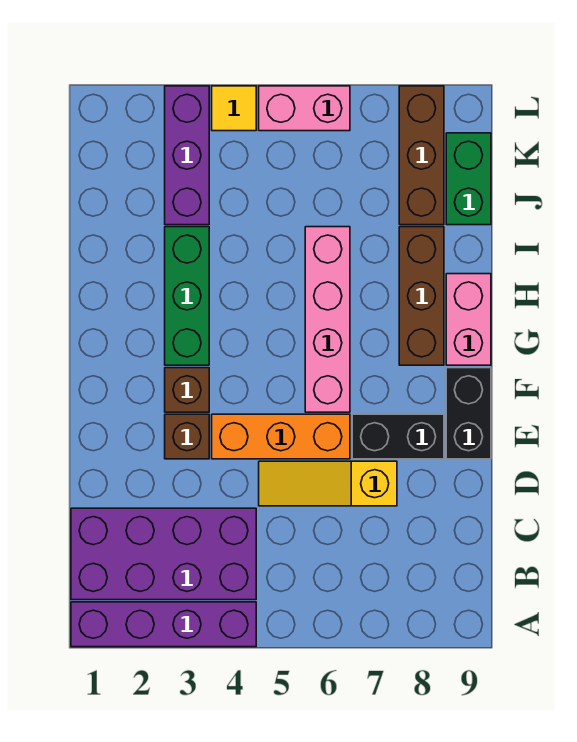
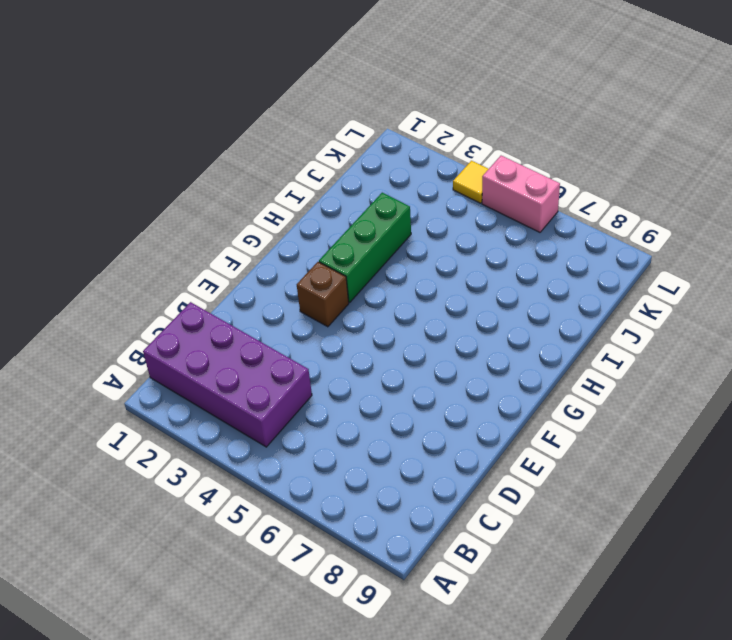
none -> purple 1x4 brick [71,602,256,647]
none -> yellow 1x3 slope [259,461,397,506]
none -> brown 1x1 brick [165,414,209,459]

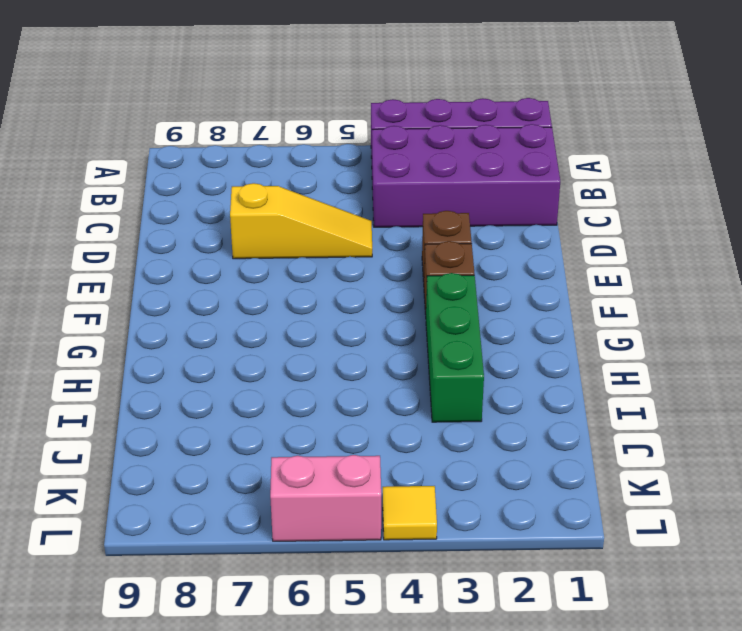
none -> orange 1x3 brick [212,414,350,459]
none -> black 1x2 brick [352,414,444,459]
none -> black 1x2 brick [446,368,491,459]

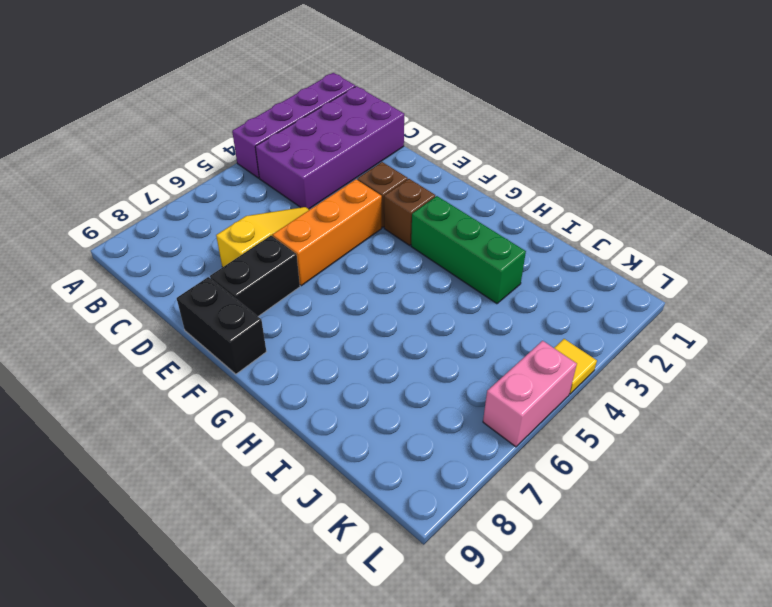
none -> pink 1x4 brick [305,227,350,412]
none -> brown 1x3 brick [399,227,444,365]
none -> pink 1x2 brick [446,274,491,365]

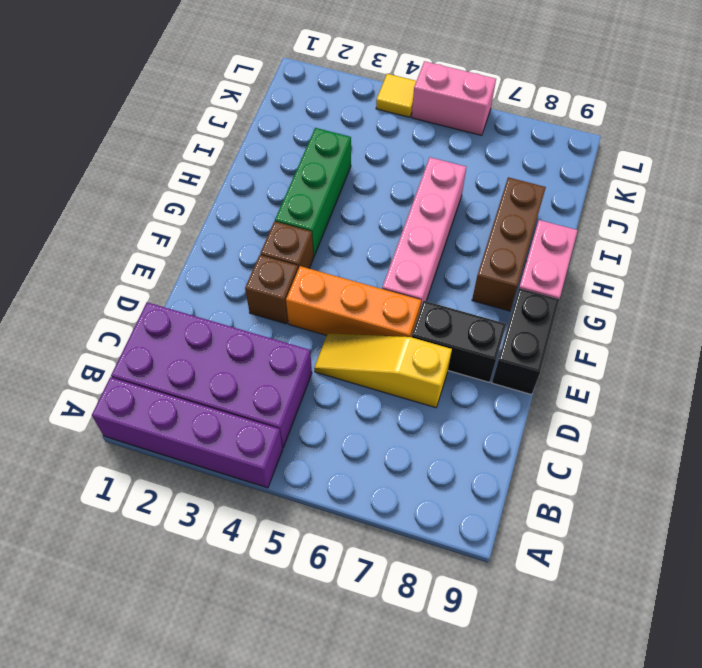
none -> purple 1x3 brick [165,86,209,225]
none -> brown 1x3 brick [399,86,444,225]
none -> green 1x2 brick [446,133,491,225]

